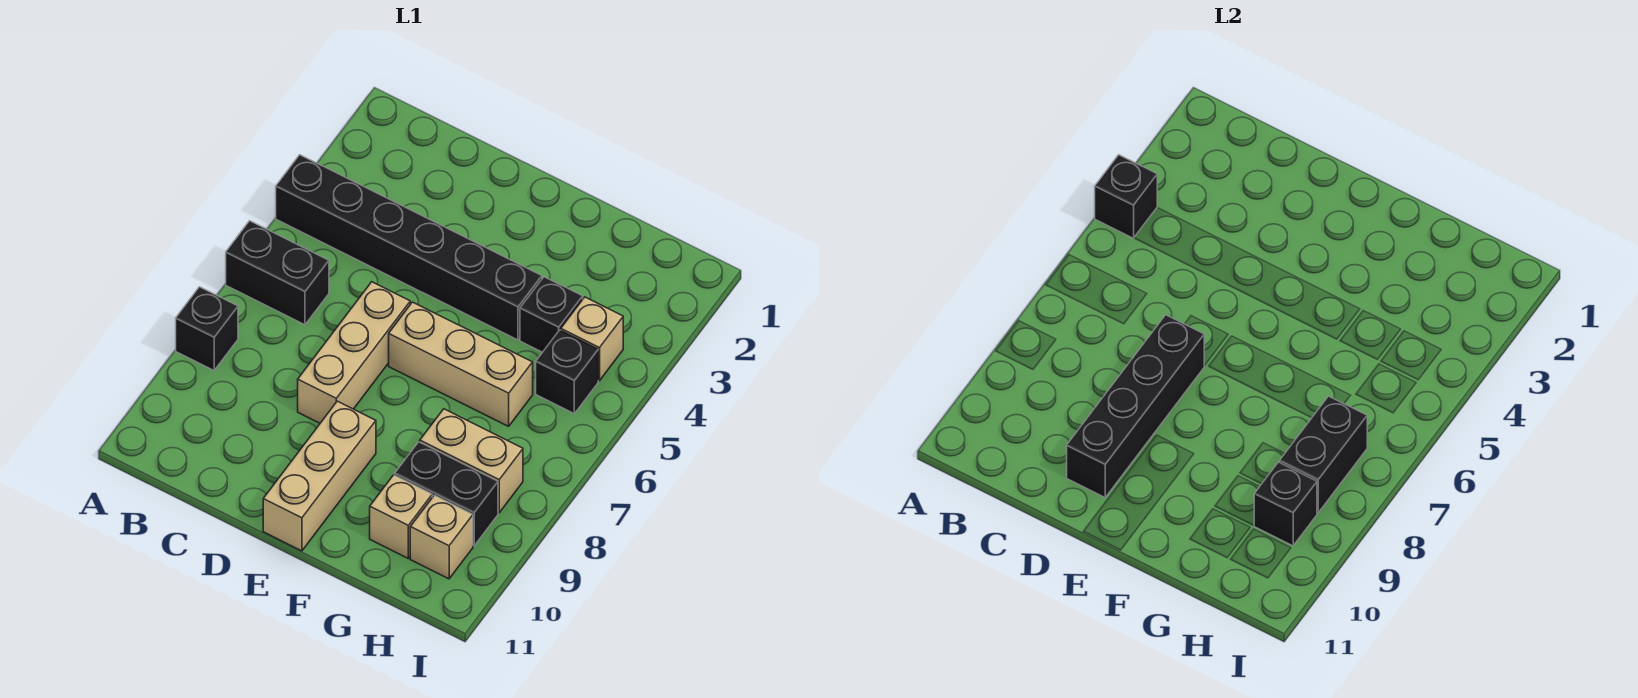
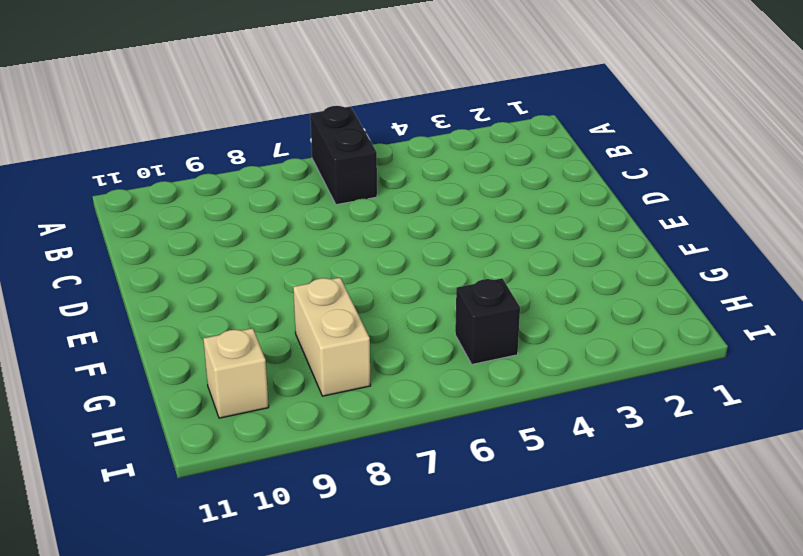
none -> black 1x6 brick [276,155,542,340]
none -> black 1x1 brick [176,287,238,370]
none -> tan 1x3 brick [298,282,410,423]

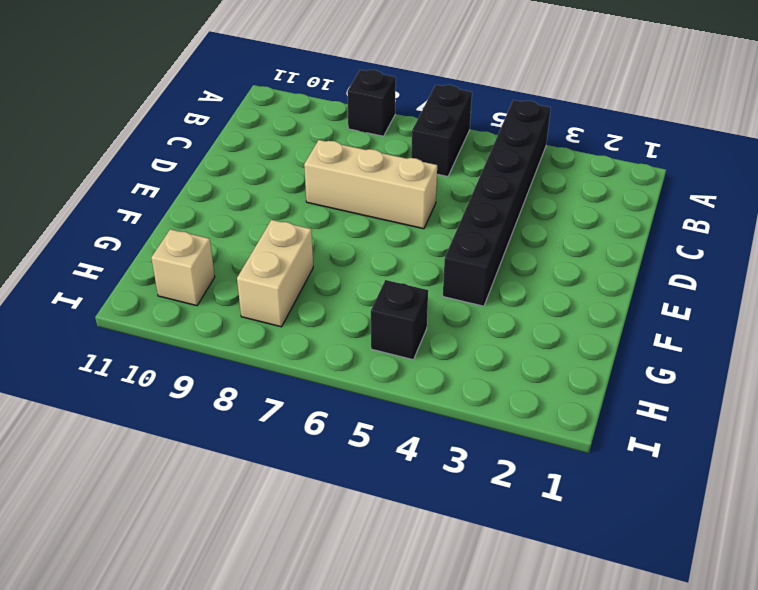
none -> tan 1x3 brick [389,302,533,426]
none -> tan 1x3 brick [263,401,376,551]
none -> black 1x1 brick [520,277,583,352]

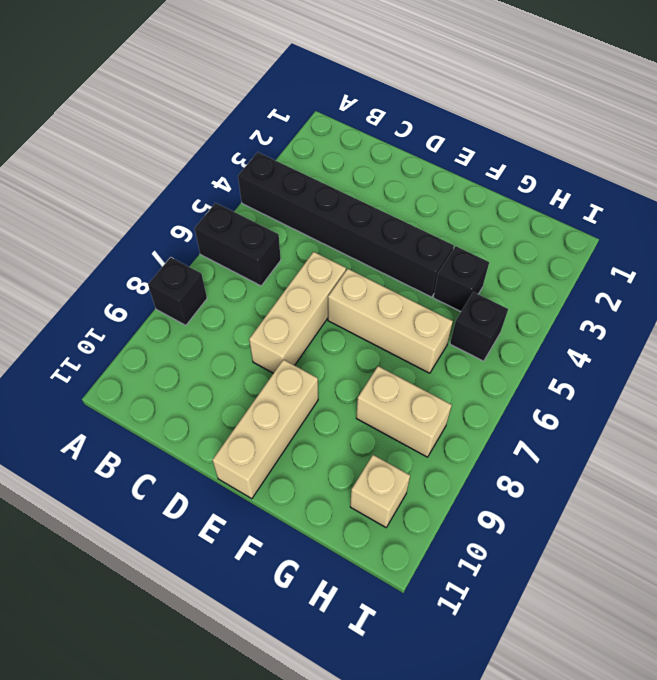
none -> black 1x2 brick [395,442,498,546]
none -> tan 1x1 brick [370,475,432,558]
none -> tan 1x1 brick [561,297,623,381]

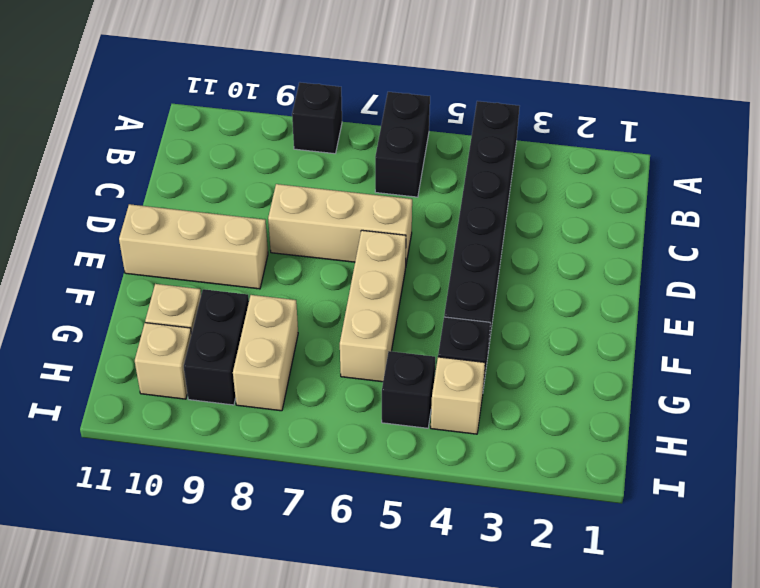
none -> black 1x1 brick [1095,155,1157,238]
none -> black 1x4 brick [1067,315,1205,497]
none -> black 1x2 brick [1280,396,1367,513]

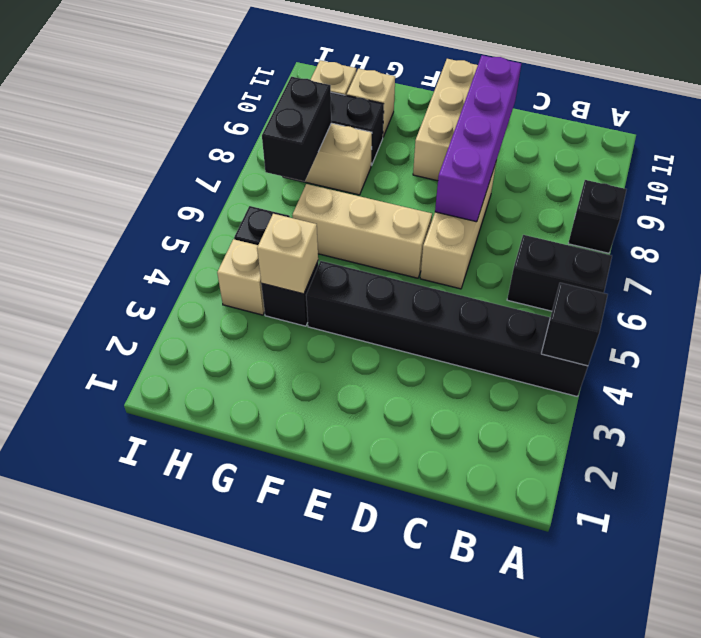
purple 1x4 brick [435,55,521,222] -> black 1x4 brick [1067,315,1205,497]
tan 1x1 brick [257,214,318,294] -> none
none -> black 1x1 brick [1254,462,1317,546]

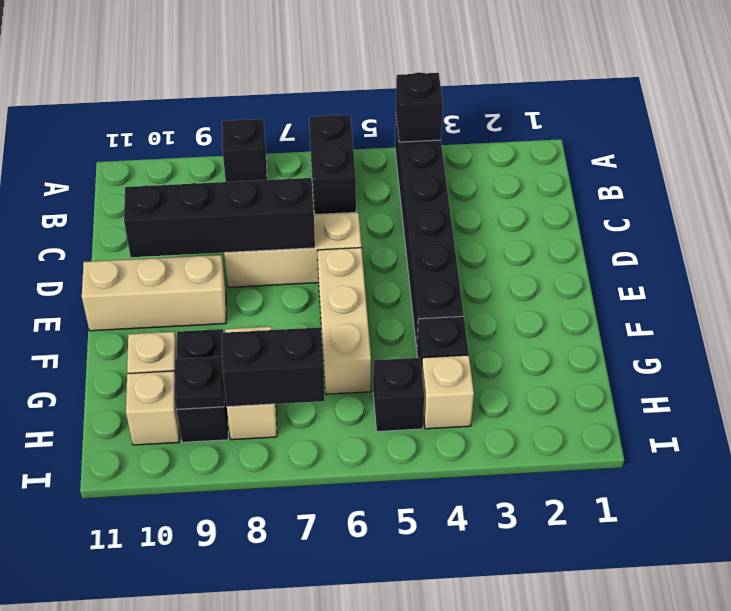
black 1x1 plate [174,357,224,409] -> black 1x1 brick [1254,462,1317,546]

